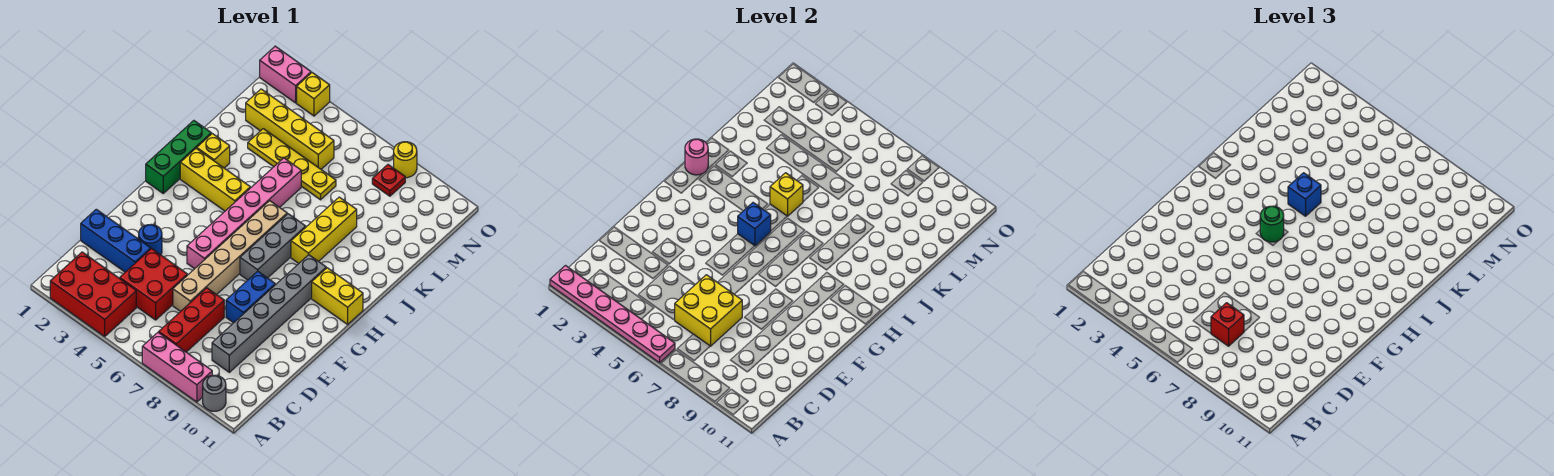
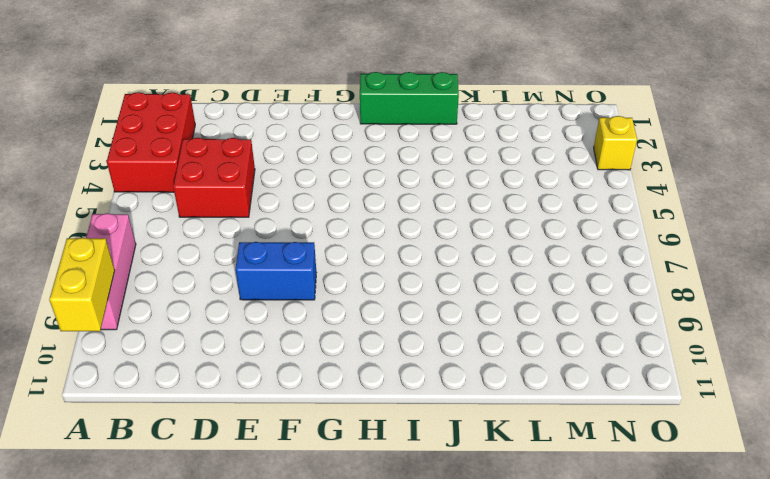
yellow 1x2 brick [49,238,115,331] -> yellow 1x2 brick moved to [312,268,363,324]
none -> grey 1x1 round brick [203,375,226,411]
none -> red 1x3 brick [159,288,224,352]
none -> grey 1x6 brick [212,255,326,372]
none -> blue 1x3 brick [81,209,151,272]

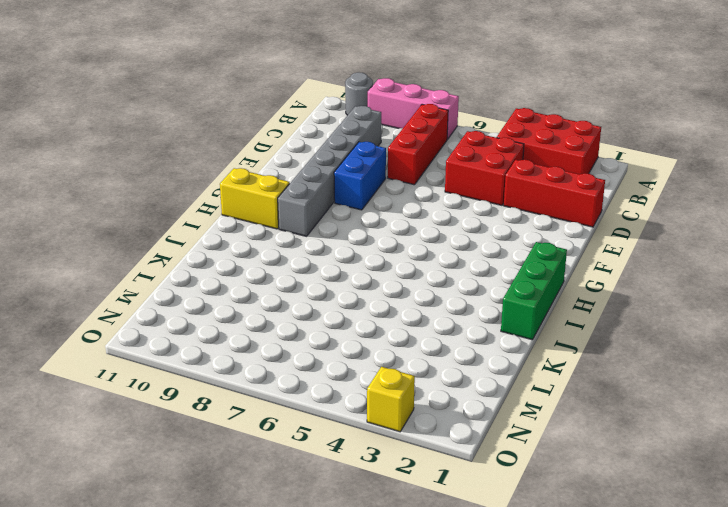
red 1x3 brick [504,160,605,227] -> blue 1x3 brick [81,209,151,272]
none -> tan 1x6 brick [173,201,287,312]
none -> blue 1x1 round brick [139,224,162,255]
none -> pink 1x6 brick [187,158,301,269]
none -> grey 1x3 brick [240,214,306,280]

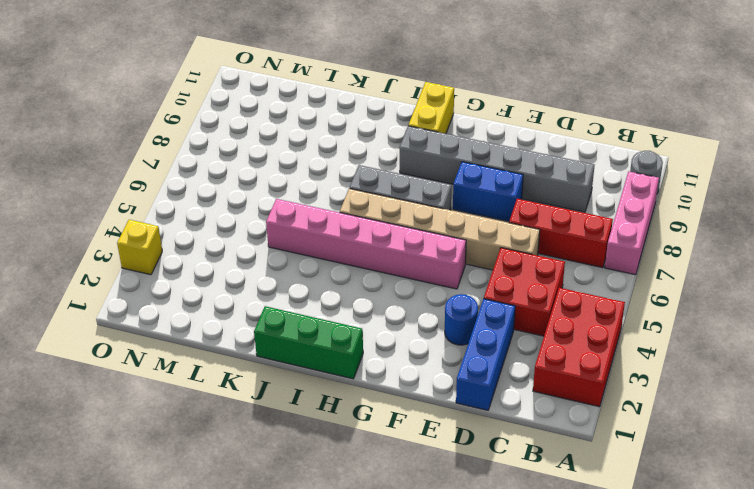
none -> yellow 1x3 brick [180,148,250,211]
none -> yellow 1x3 brick [291,197,357,263]
none -> yellow 1x1 brick [197,134,230,168]
none -> yellow 1x4 plate [248,129,336,200]

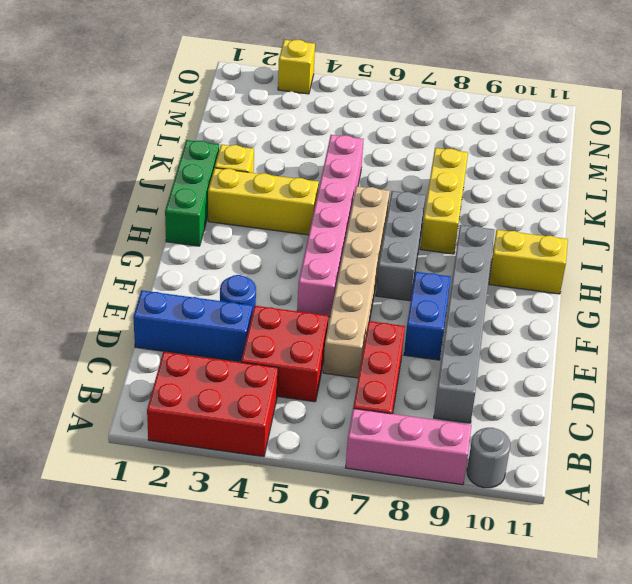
none -> yellow 1x4 plate [248,129,336,200]
none -> yellow 1x4 brick [246,89,334,169]
none -> red 1x1 plate [372,165,405,196]
none -> pink 1x2 brick [260,46,311,103]

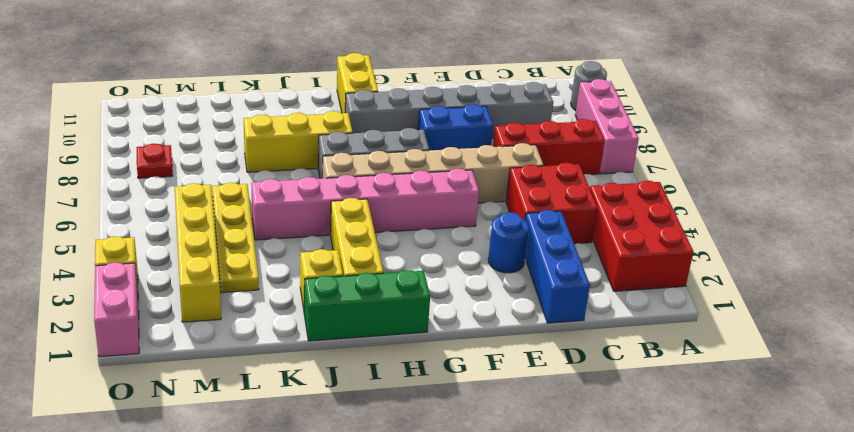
none -> yellow 1x1 round brick [394,142,417,178]
none -> pink 1x6 plate [550,266,675,363]
none -> yellow 2x2 brick [675,275,742,346]
none -> blue 1x1 brick [738,203,771,246]

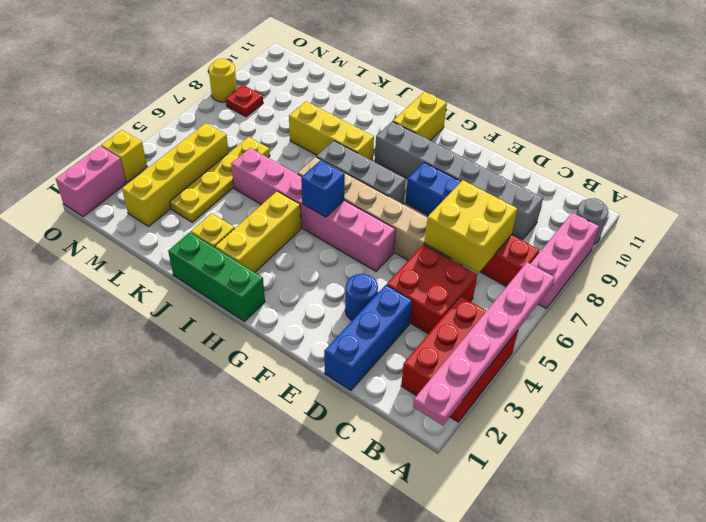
none -> pink 1x1 round brick [685,139,708,175]
none -> yellow 1x1 brick [770,173,803,216]
none -> red 1x1 brick [1211,303,1244,346]
none -> green 1x1 round brick [1260,206,1284,242]

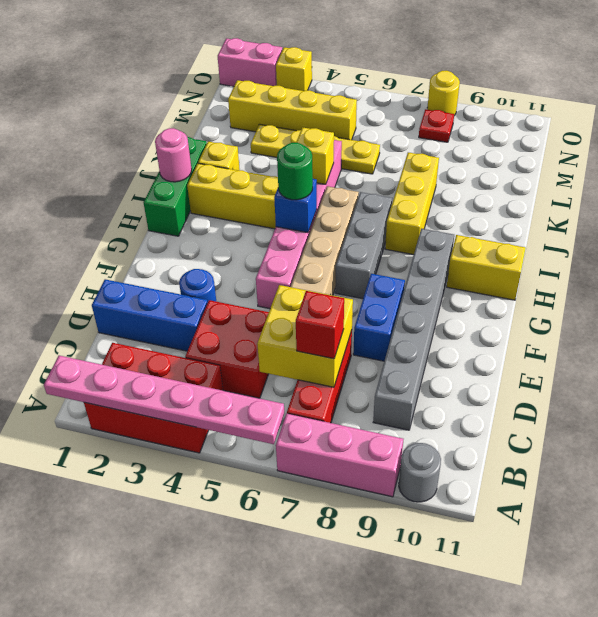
none -> blue 1x1 brick [1288,173,1321,216]

